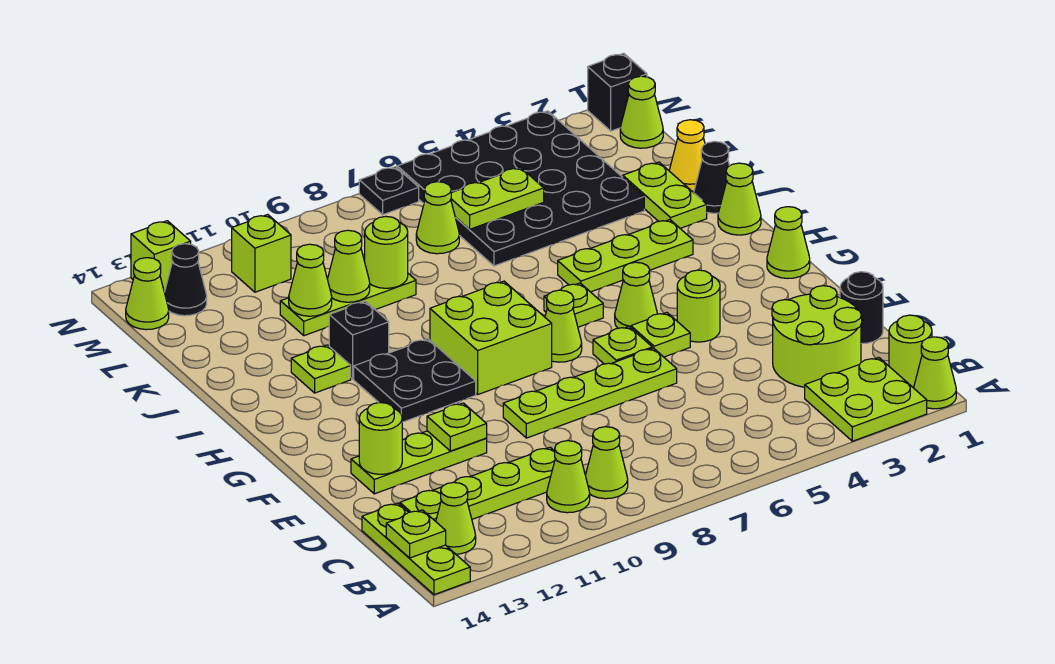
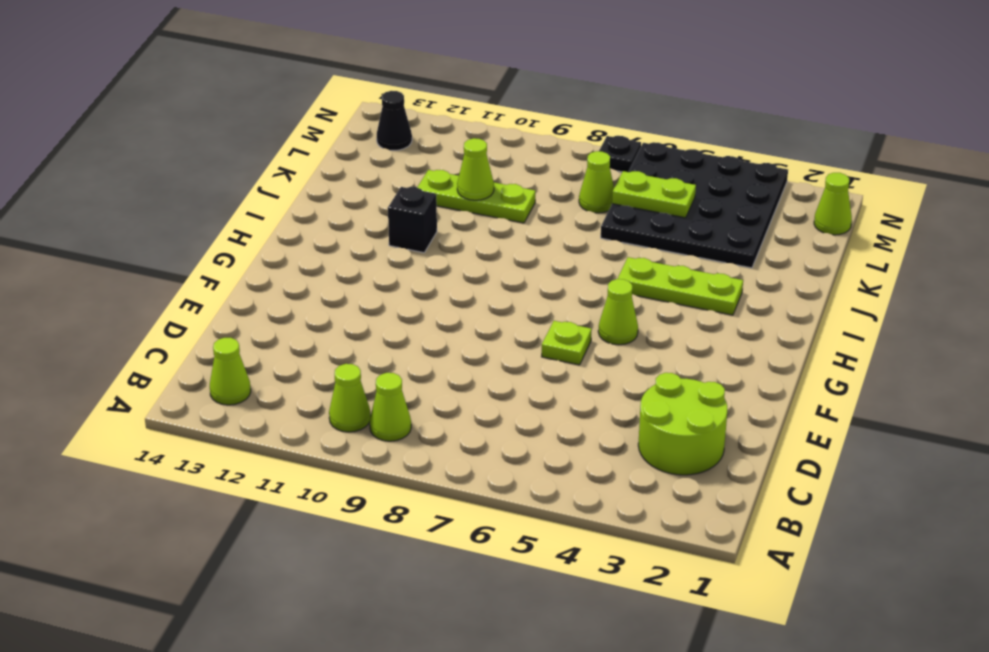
none -> lime 1x1 cone [914,337,956,409]
none -> lime 2x2 plate [805,358,927,441]
none -> lime 1x3 plate [362,503,470,595]
none -> lime 1x1 round brick [889,315,932,387]

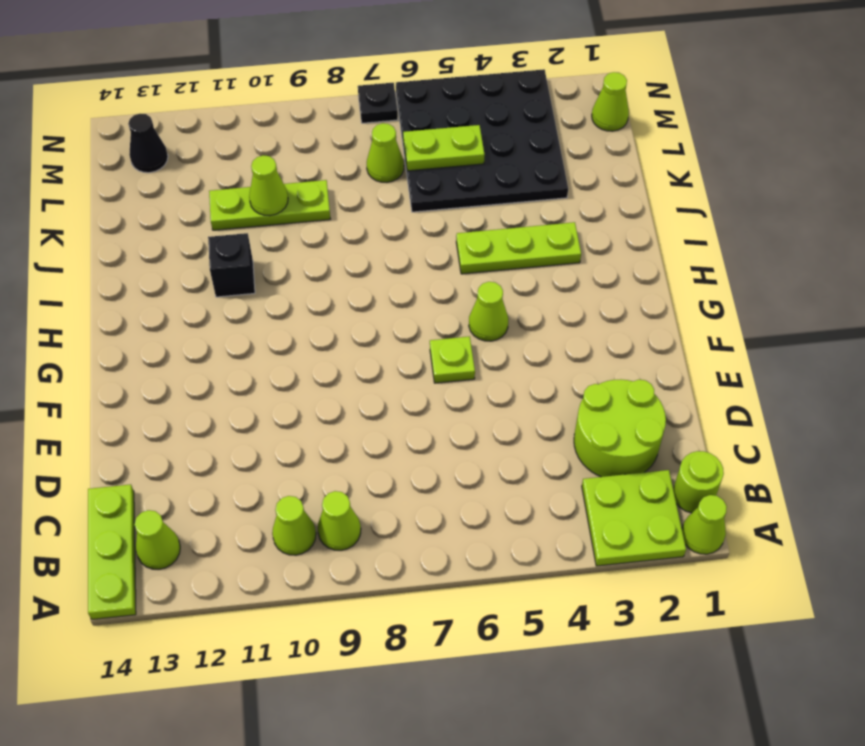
none -> lime 1x4 plate [400,447,555,521]
none -> black 1x1 round brick [840,272,883,344]
none -> lime 1x4 plate [503,348,677,438]
none -> lime 1x3 plate [351,431,487,494]

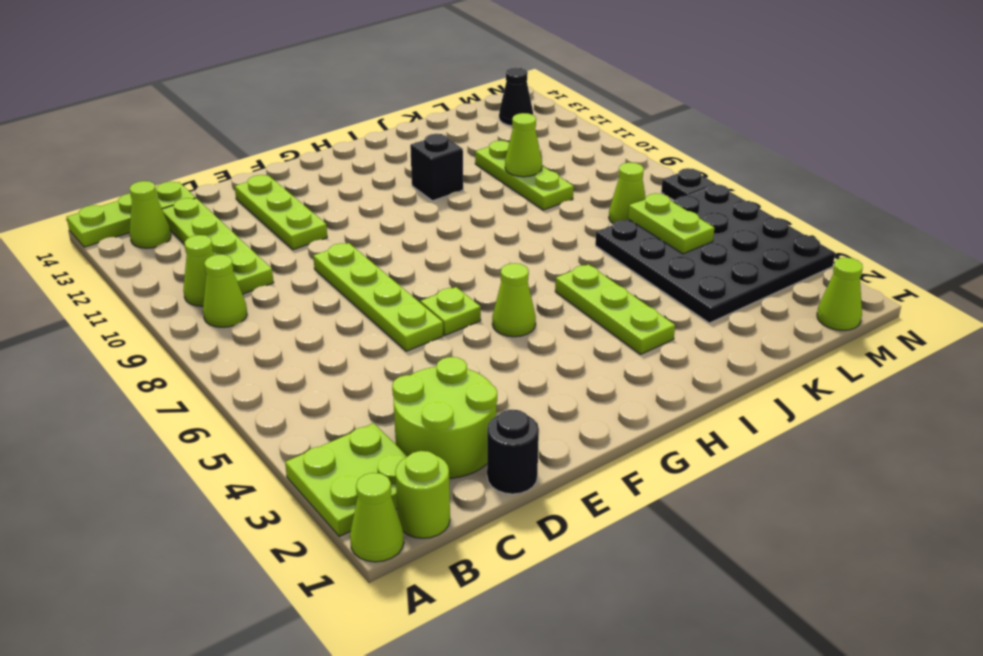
none -> lime 1x1 round brick [677,270,720,342]
none -> lime 1x1 plate [631,313,690,357]
none -> lime 1x1 cone [767,207,810,279]
none -> lime 1x1 cone [545,290,582,362]

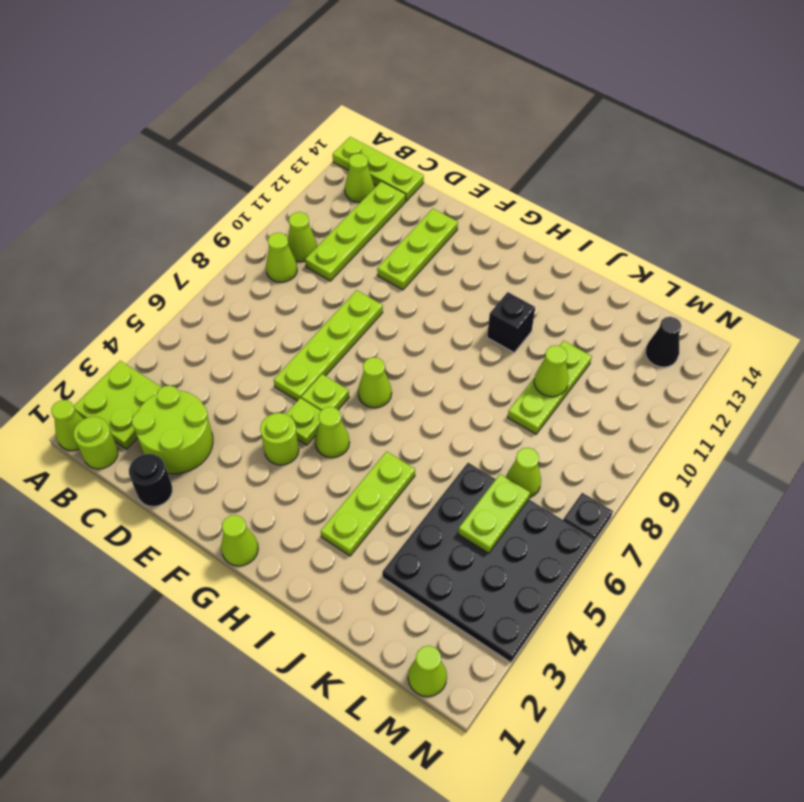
none -> lime 2x2 brick [430,281,552,394]
none -> black 2x2 plate [354,339,476,422]
none -> lime 1x1 plate [544,283,603,327]
none -> lime 1x1 cone [718,163,761,235]

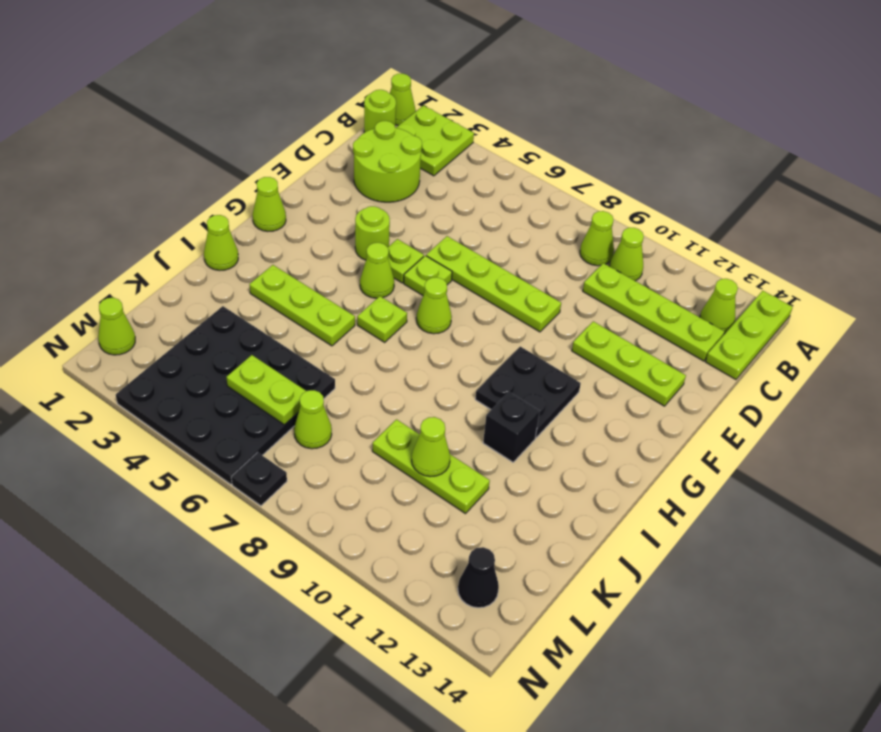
none -> black 1x1 round brick [840,272,883,344]
none -> lime 2x2 brick [430,281,552,394]
none -> lime 1x1 plate [291,345,351,393]
none -> black 1x1 cone [694,141,729,213]

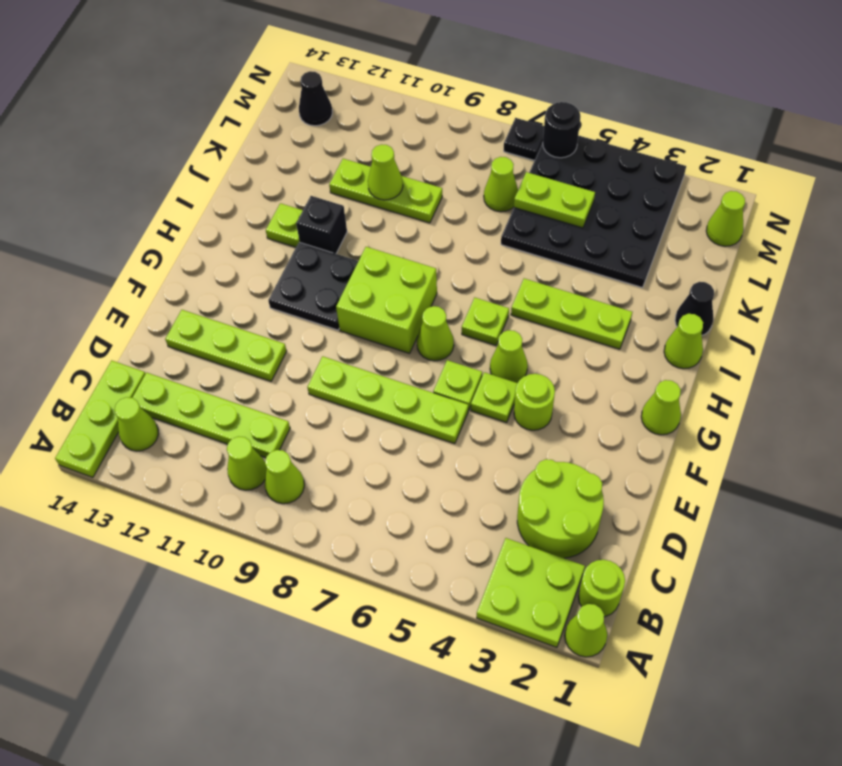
black 1x1 round brick [543,102,581,158] -> black 1x1 round brick moved to [840,272,883,344]
none -> lime 1x2 plate [623,162,707,229]
none -> yellow 1x1 cone [669,120,705,192]
none -> lime 1x1 brick [232,215,291,292]
none -> lime 1x1 cone [126,258,169,330]

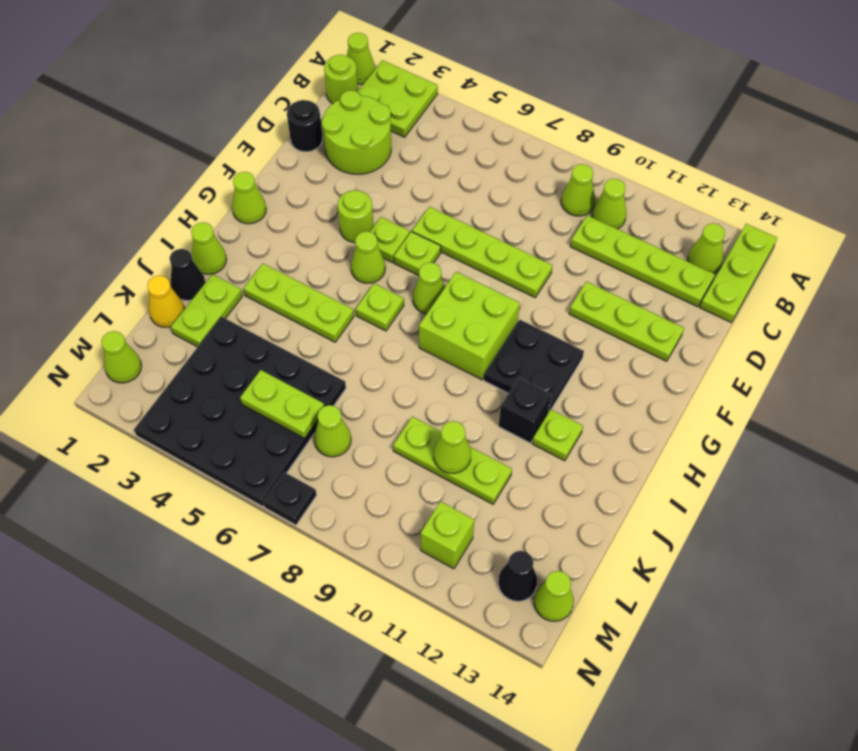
none -> black 1x1 brick [588,53,647,131]
none -> lime 1x1 brick [131,221,191,292]
none -> lime 1x1 plate [386,510,446,558]
none -> lime 1x1 plate [427,403,487,451]

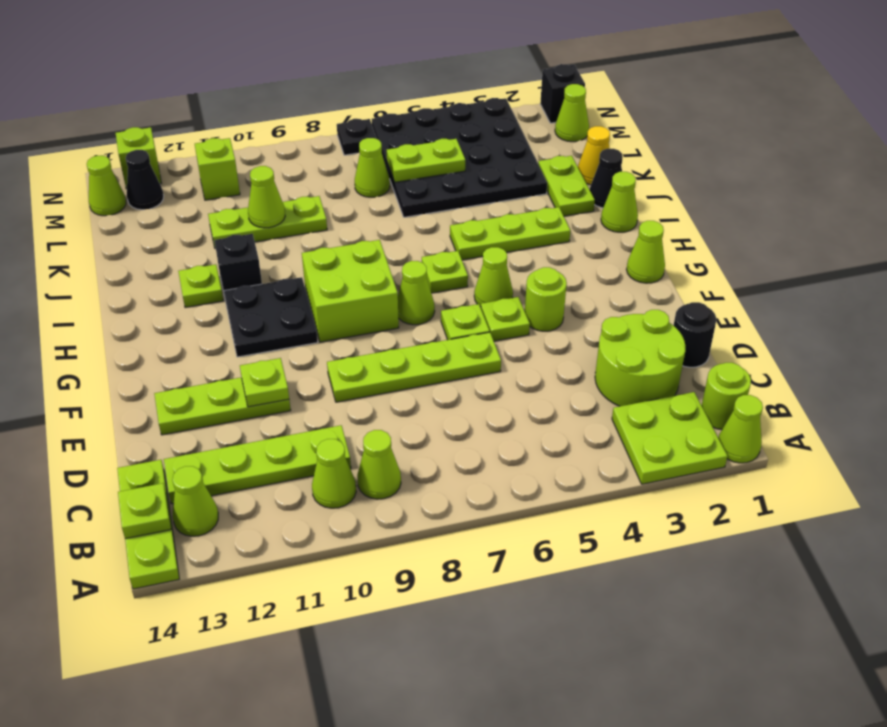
none -> lime 1x1 round brick [359,403,402,474]
none -> lime 1x1 round brick [365,216,408,288]
none -> lime 1x1 cone [289,244,332,316]

